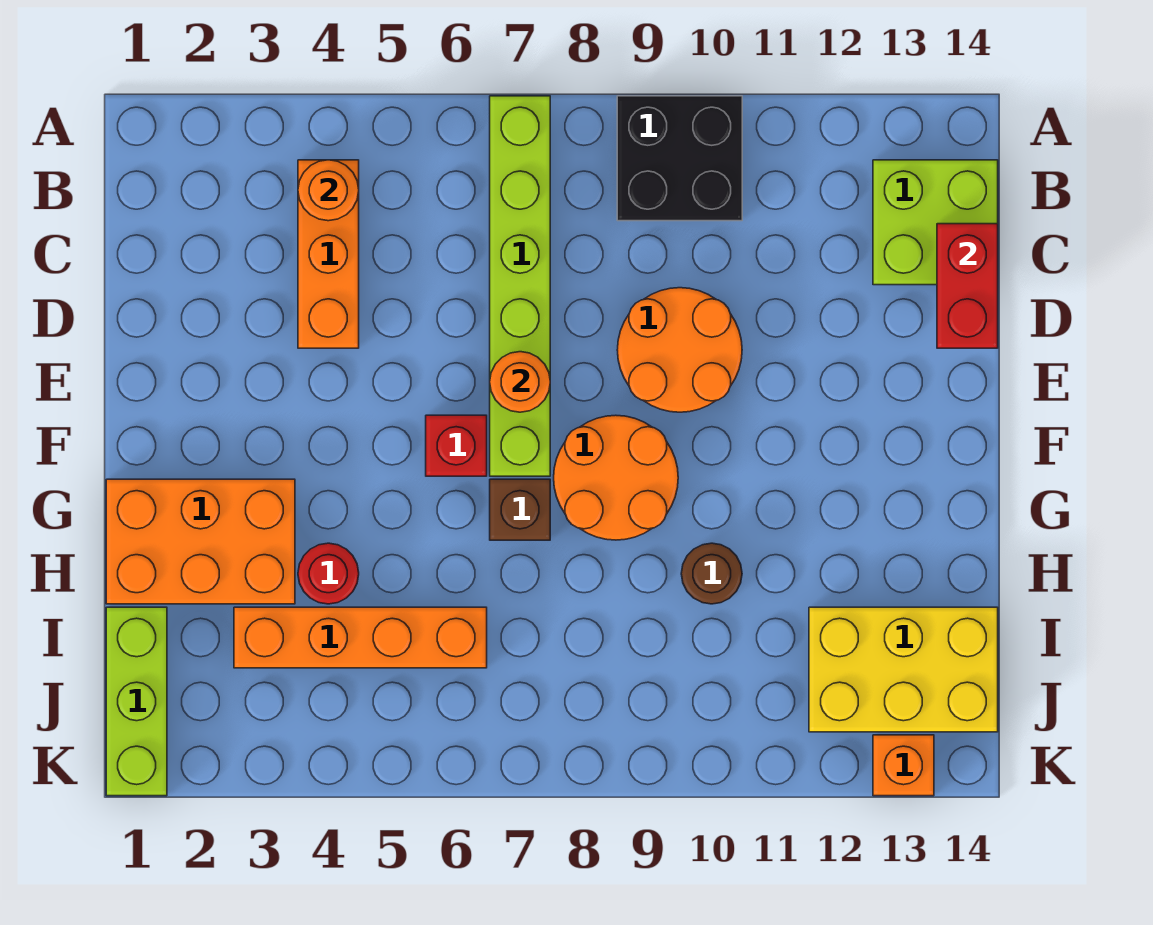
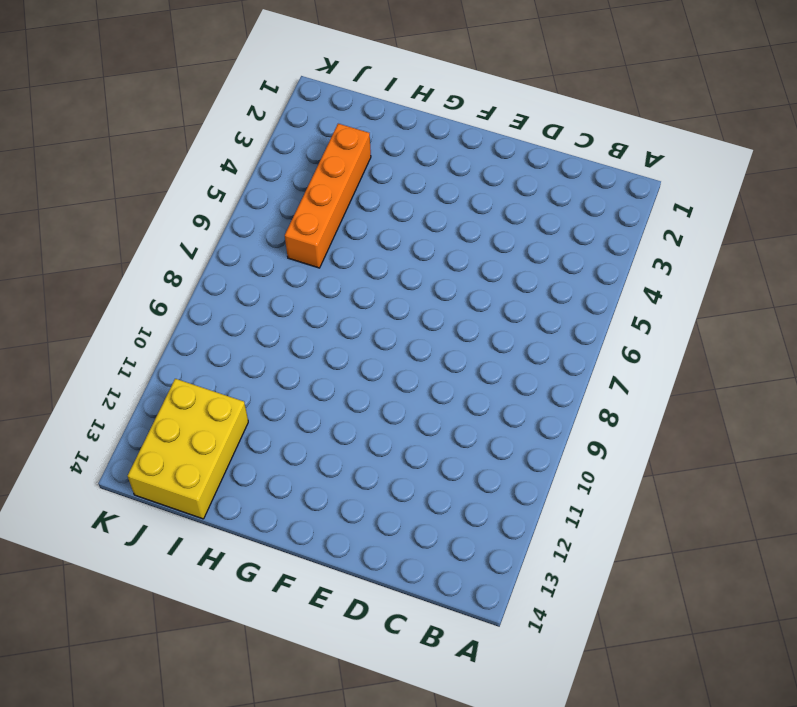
none -> lime 1x6 brick [490,96,550,476]
none -> black 2x2 brick [617,96,742,221]
none -> orange 1x3 brick [298,160,359,348]

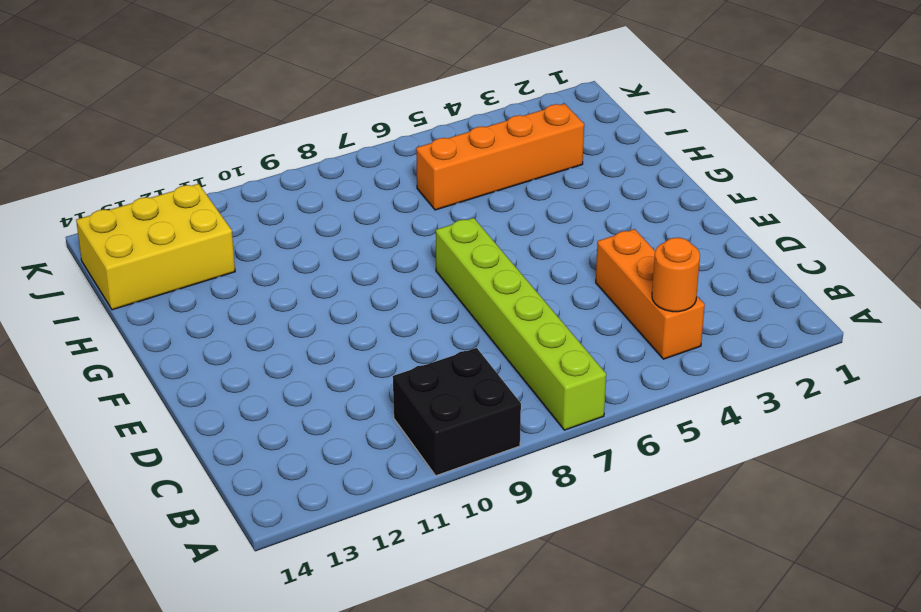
none -> lime 2x2 brick [873,160,998,285]
none -> orange 2x2 round brick [617,288,742,412]
none -> red 1x1 brick [426,415,487,476]

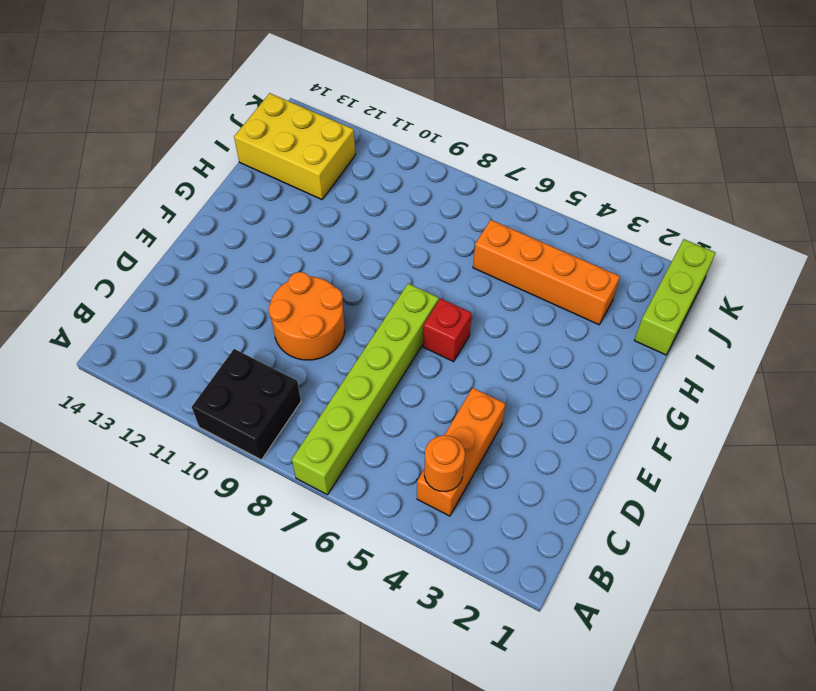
none -> lime 2x2 brick [873,160,998,285]
none -> orange 2x2 round brick [554,415,678,540]
none -> orange 2x3 brick [106,479,295,604]

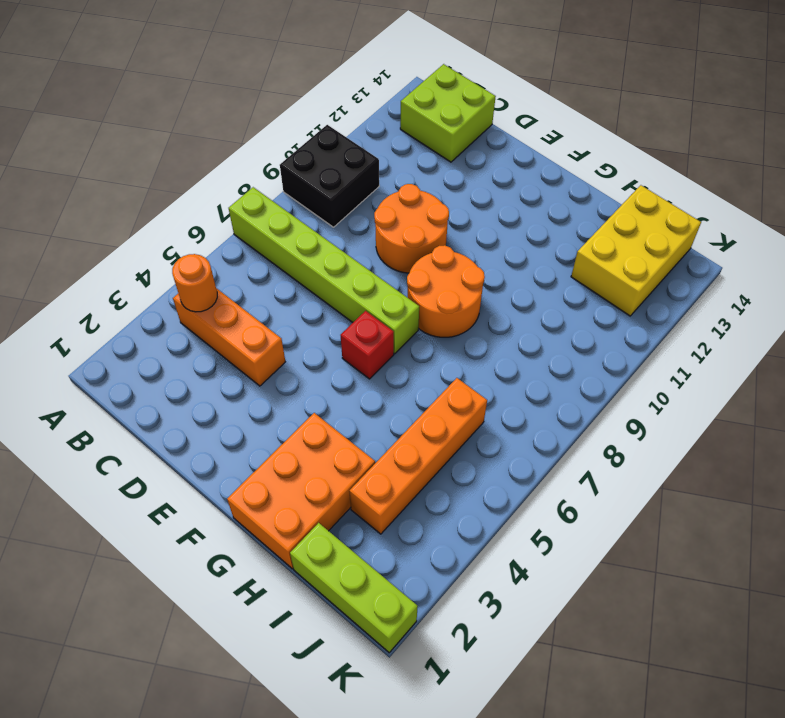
none -> brown 1x1 brick [490,479,550,540]
none -> red 1x1 round brick [298,543,359,604]
none -> brown 1x1 round brick [681,543,742,604]

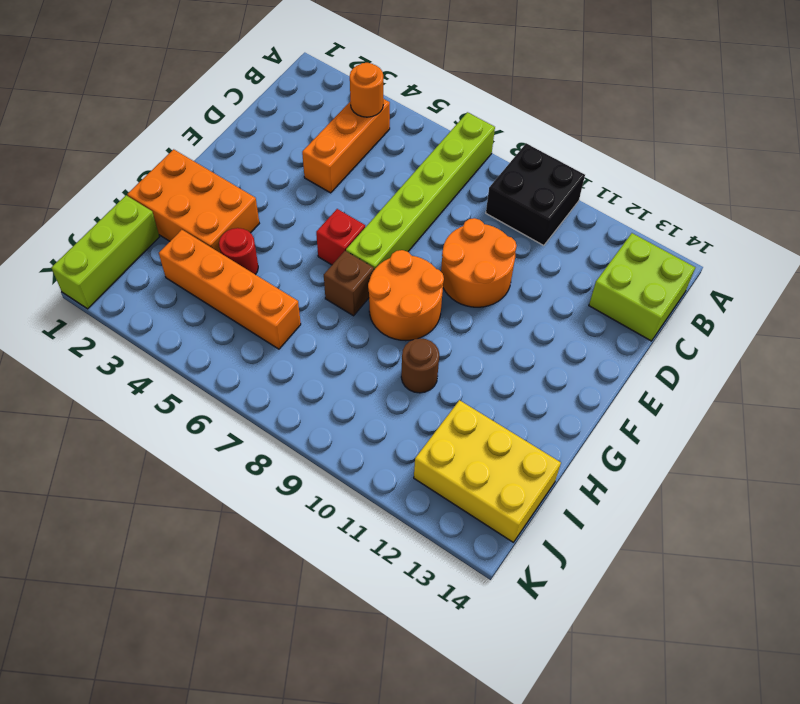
none -> orange 1x1 brick [873,735,934,796]
none -> red 1x2 brick [937,224,998,348]
none -> orange 1x1 round brick [490,352,550,412]

